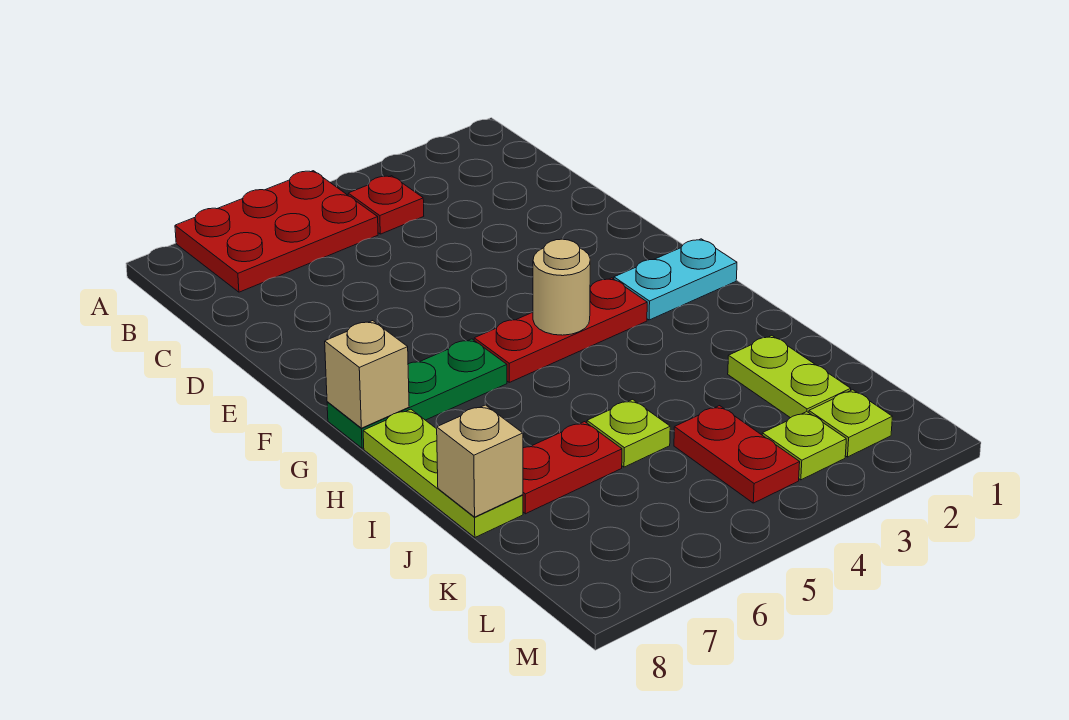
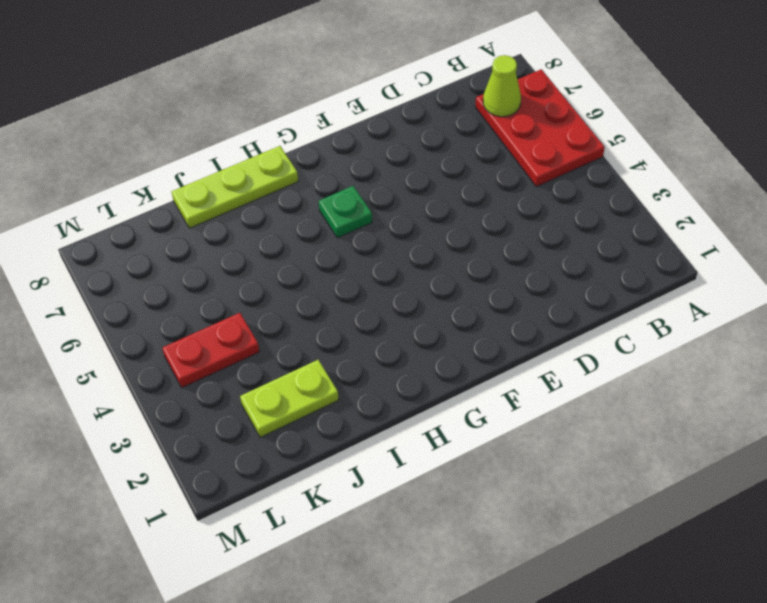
lime 1x1 cone [483,55,521,117] -> none
green 1x1 plate [319,186,372,238] -> green 1x3 plate [327,339,507,448]
none -> red 1x1 plate [348,176,424,234]
none -> cyan 1x2 plate [614,239,737,320]
none -> red 1x3 plate [474,278,647,382]

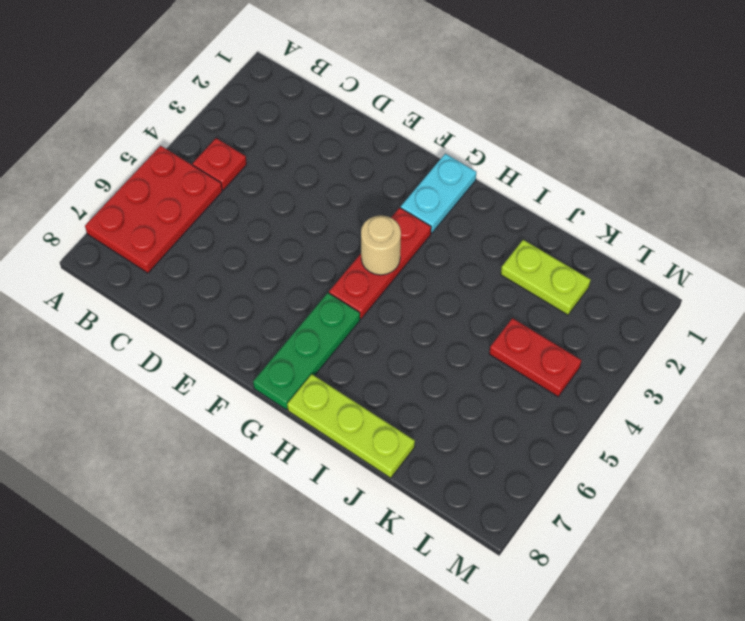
none -> lime 1x1 plate [587,399,670,467]
none -> red 1x2 plate [523,422,622,514]
none -> lime 1x1 plate [809,390,892,457]

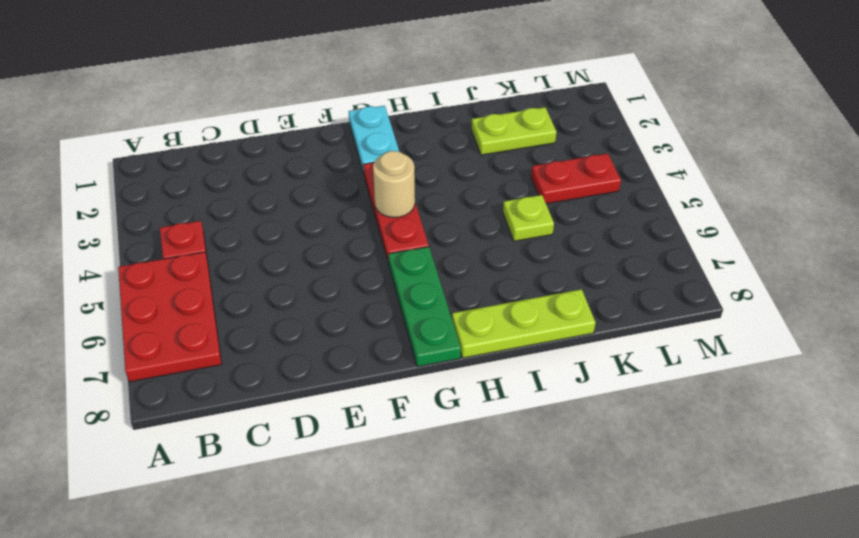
none -> red 1x2 plate [523,422,622,514]
none -> lime 1x1 plate [809,390,892,457]
none -> lime 1x1 plate [762,412,846,480]

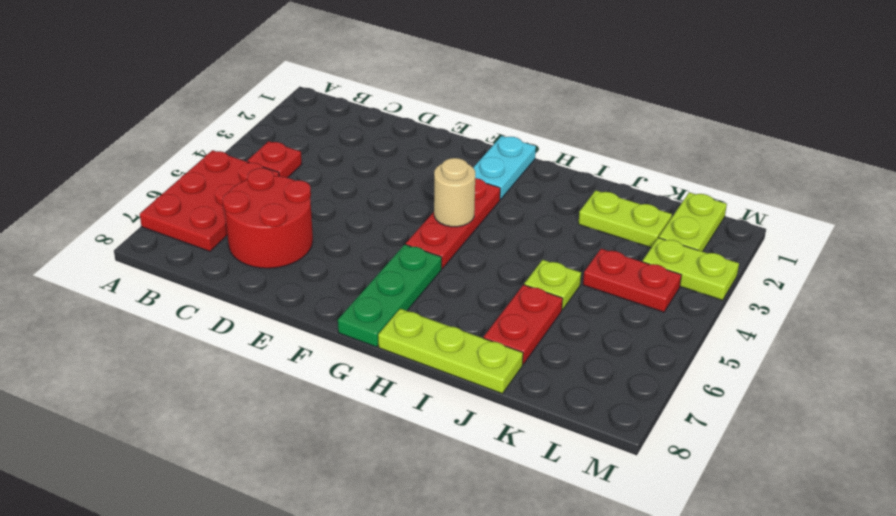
red 2x2 round brick [223,168,313,268] -> none
lime 1x2 plate [659,192,727,252] -> lime 1x1 plate [809,390,892,457]
lime 1x2 plate [643,238,739,300] -> lime 1x1 plate [762,412,846,480]
none -> tan 1x1 brick [325,321,409,428]
none -> tan 1x1 brick [436,405,523,517]

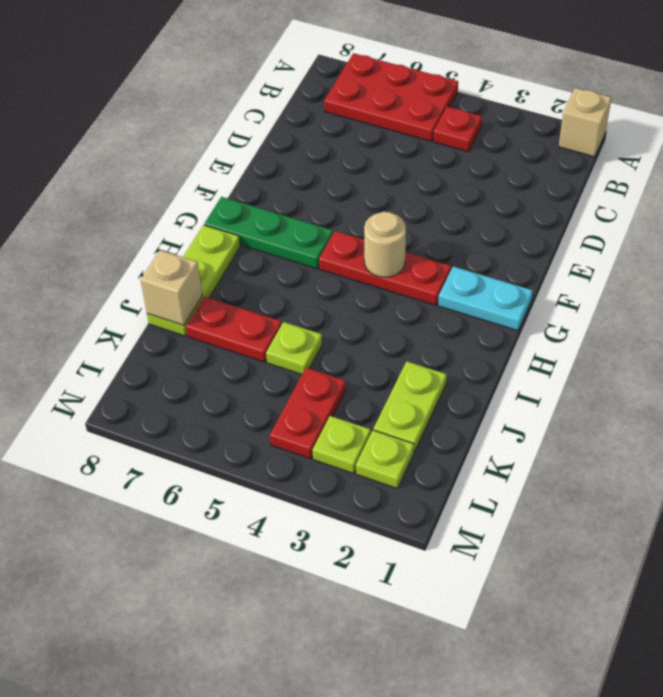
tan 1x1 brick [559,88,611,157] -> tan 1x1 brick moved to [325,321,409,428]

